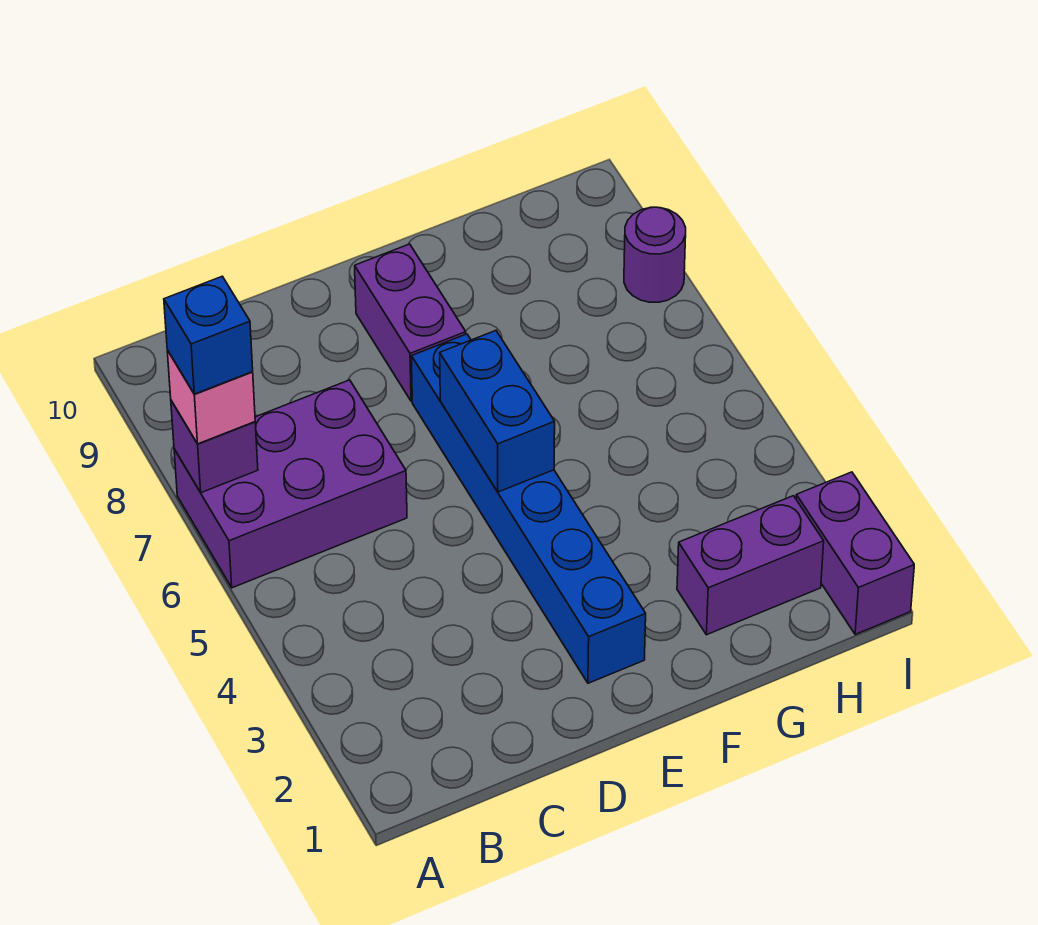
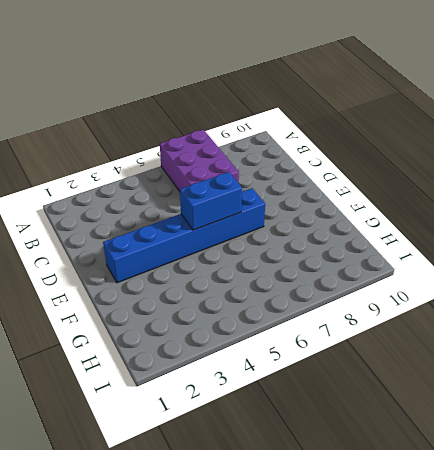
none -> purple 1x2 brick [355,244,466,401]
none -> purple 1x2 brick [677,496,824,635]

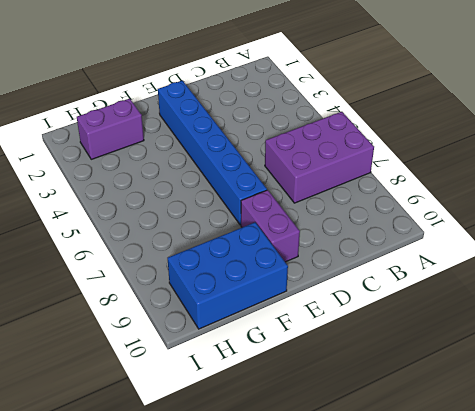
blue 2x3 brick [168,222,288,329] -> none
none -> purple 1x2 brick [796,472,914,634]
none -> purple 1x1 round brick [624,207,686,302]

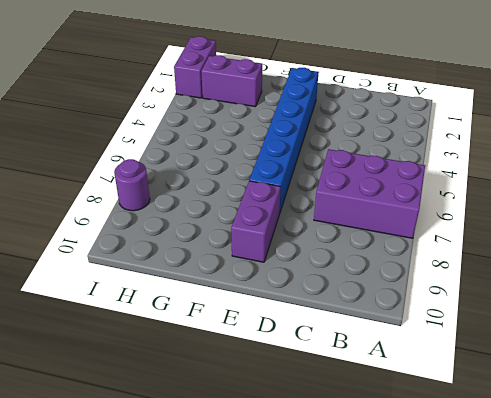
none -> purple 1x1 brick [171,401,258,493]
none -> blue 1x2 brick [440,331,555,492]

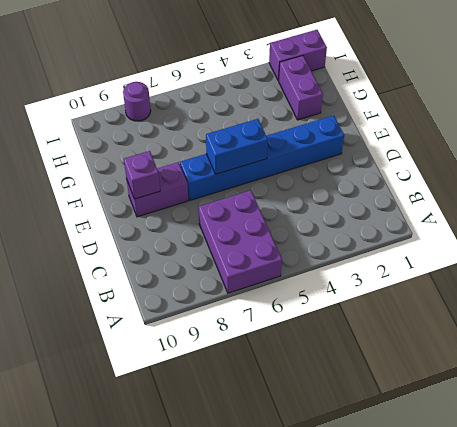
purple 1x1 brick [124,151,160,199] -> purple 1x1 brick moved to [171,401,258,493]
none -> pink 1x1 brick [167,350,255,444]
none -> blue 1x1 brick [164,276,253,394]

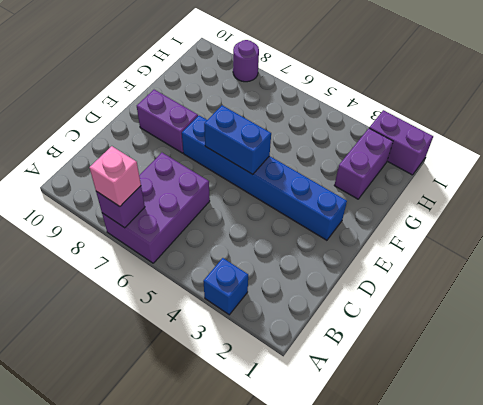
blue 1x1 brick [203,258,248,315] -> blue 1x1 brick moved to [164,276,253,394]

